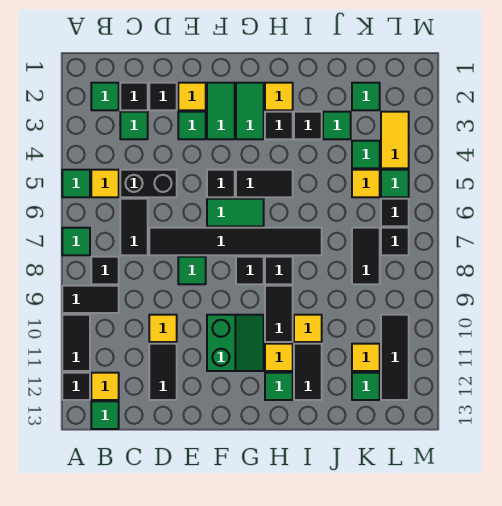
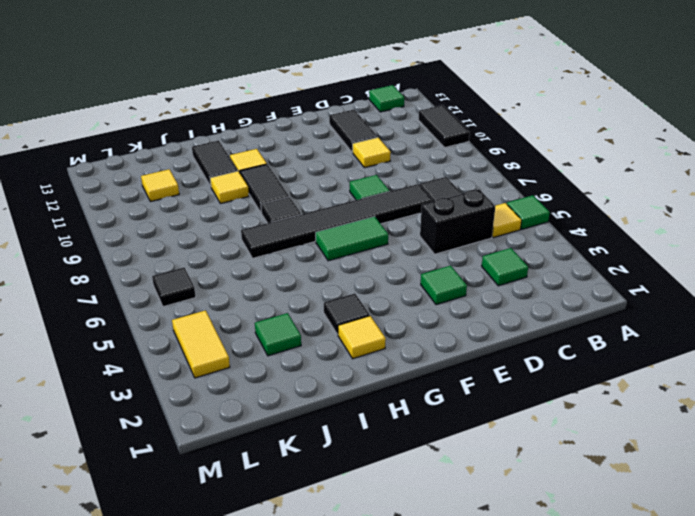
none -> green 1x1 tile [62,228,90,255]
none -> black 1x2 tile [62,286,119,313]
none -> black 1x1 tile [62,373,90,400]
none -> green 1x1 tile [91,83,119,110]

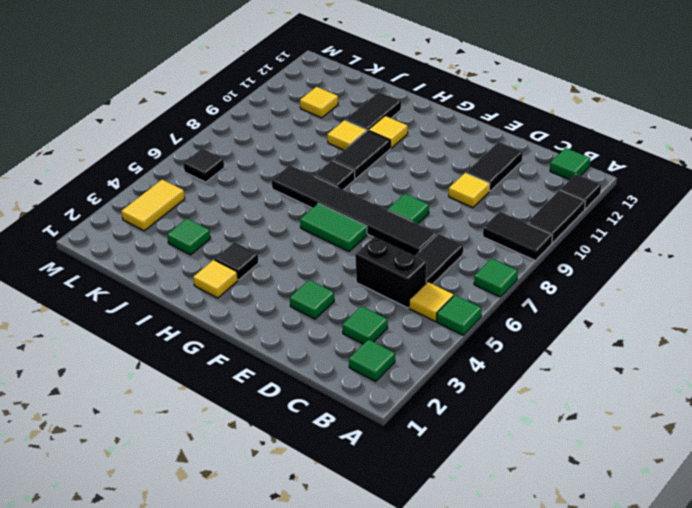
none -> black 1x1 tile [91,257,119,284]
none -> yellow 1x1 tile [91,373,119,400]
none -> black 1x1 tile [120,83,148,110]
none -> black 1x1 tile [149,83,177,110]

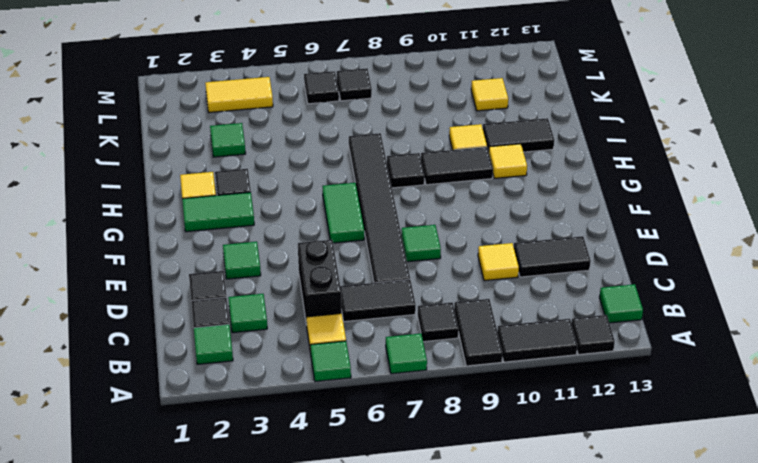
none -> yellow 1x1 tile [91,373,119,400]
none -> yellow 1x1 tile [178,83,206,110]
none -> green 1x2 tile [207,83,235,139]
none -> black 1x1 tile [207,170,235,197]

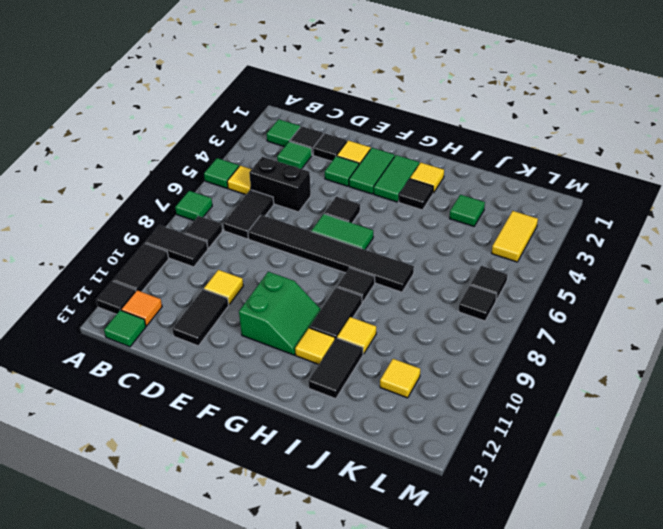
orange 1x1 tile [121,290,162,326] -> yellow 1x1 tile [91,373,119,400]
none -> green 1x1 tile [178,257,206,284]
none -> black 1x2 tile [236,170,293,197]
none -> black 1x1 tile [236,257,264,284]
none -> green 1x1 tile [265,373,293,400]

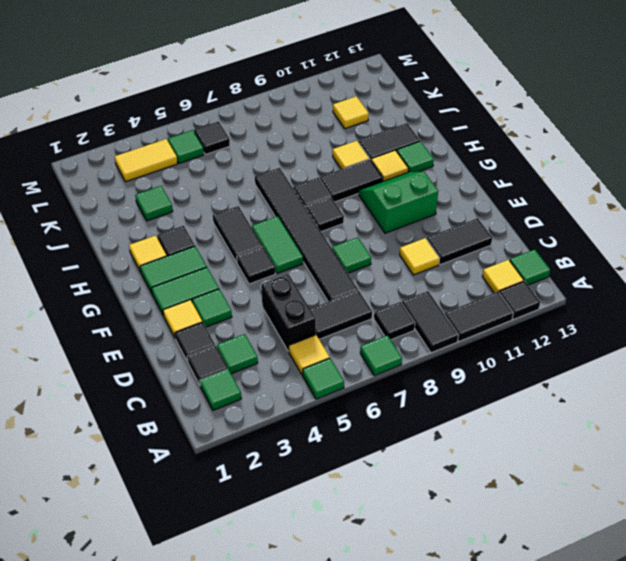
none -> black 1x1 tile [294,112,322,139]
none -> green 1x1 tile [352,83,380,110]
none -> green 1x1 tile [352,141,380,168]
none -> yellow 1x1 tile [352,170,380,197]

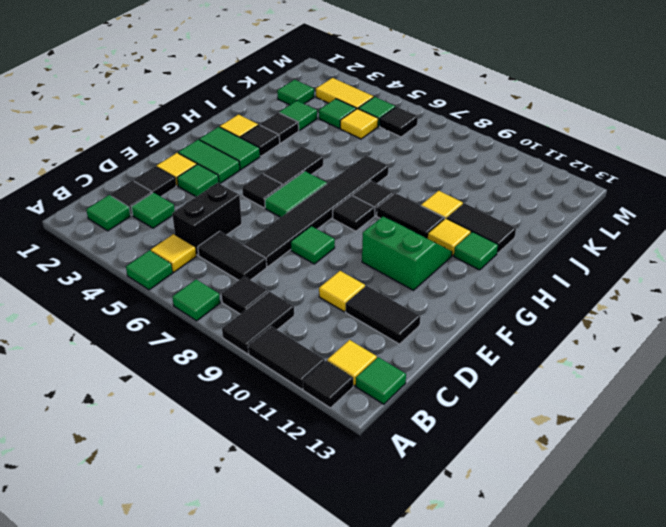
none -> black 1x2 tile [352,228,380,284]
none -> yellow 1x1 tile [352,344,380,371]
none -> green 1x1 tile [352,373,380,400]
none -> black 1x1 tile [381,228,409,255]

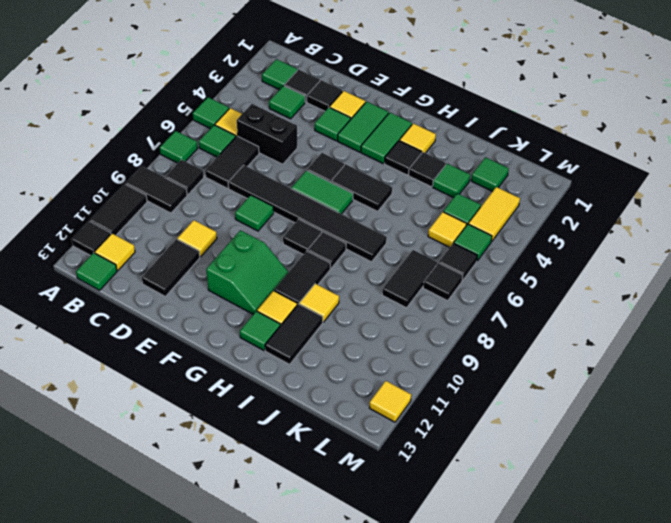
green 1x1 tile [199,125,236,157] -> green 1x1 tile moved to [352,373,380,400]
yellow 1x1 tile [370,381,411,422] -> yellow 1x1 tile moved to [352,344,380,371]
none -> black 1x3 tile [381,315,409,400]

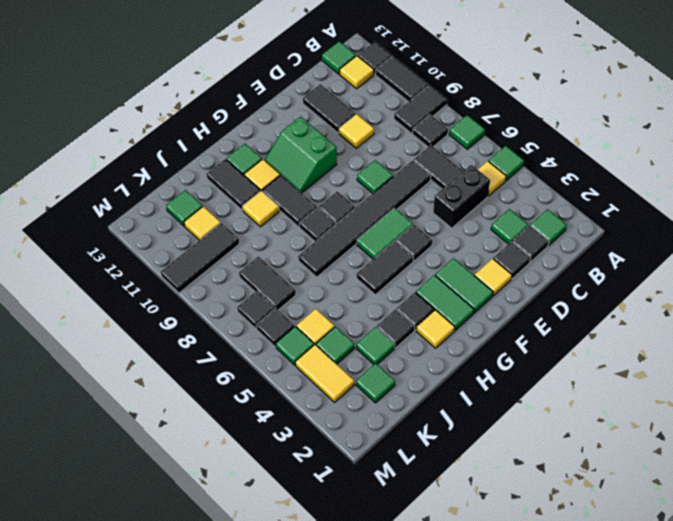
black 1x3 tile [161,223,239,293] -> black 1x3 tile turned to [381,315,409,400]
none -> green 1x1 tile [178,112,206,139]

